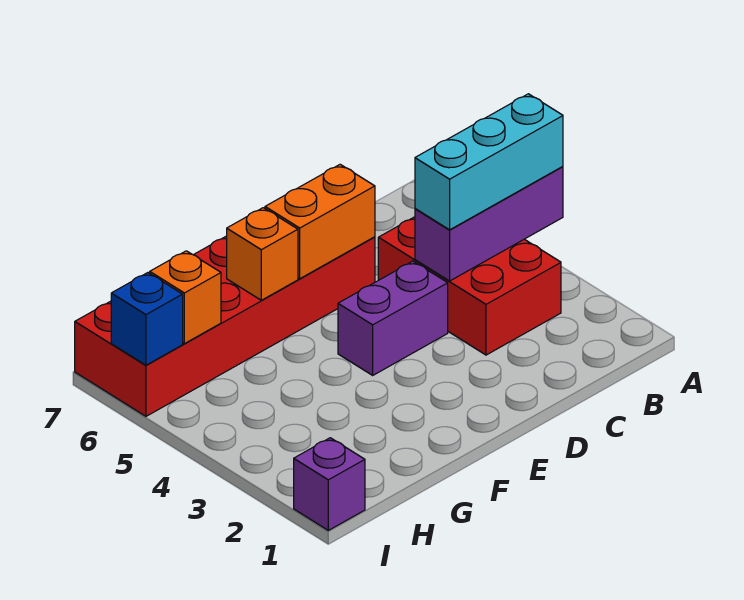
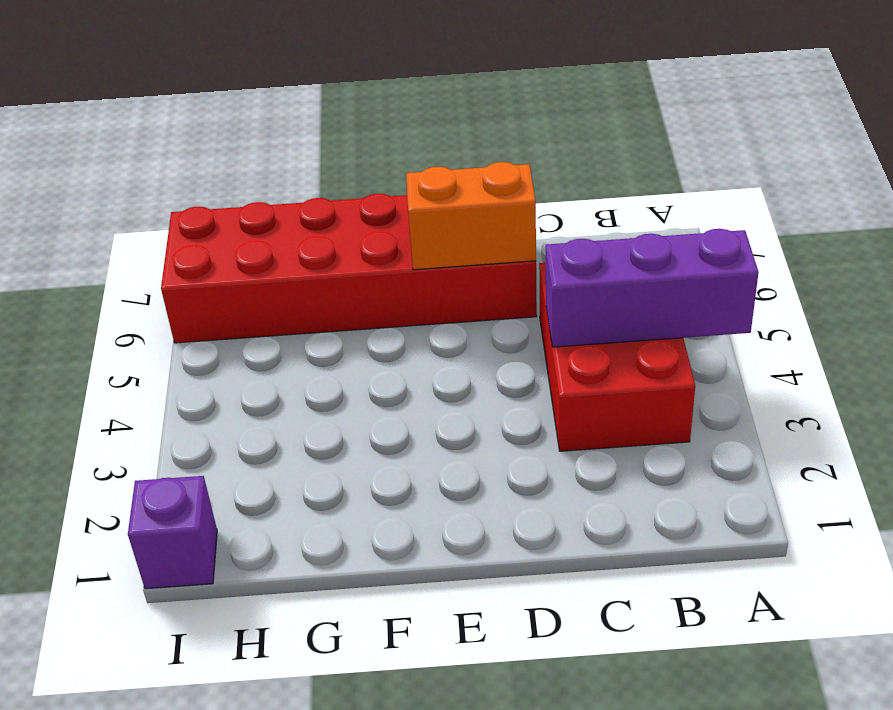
none -> purple 1x2 brick [338,261,448,375]
none -> orange 1x1 brick [227,208,298,300]

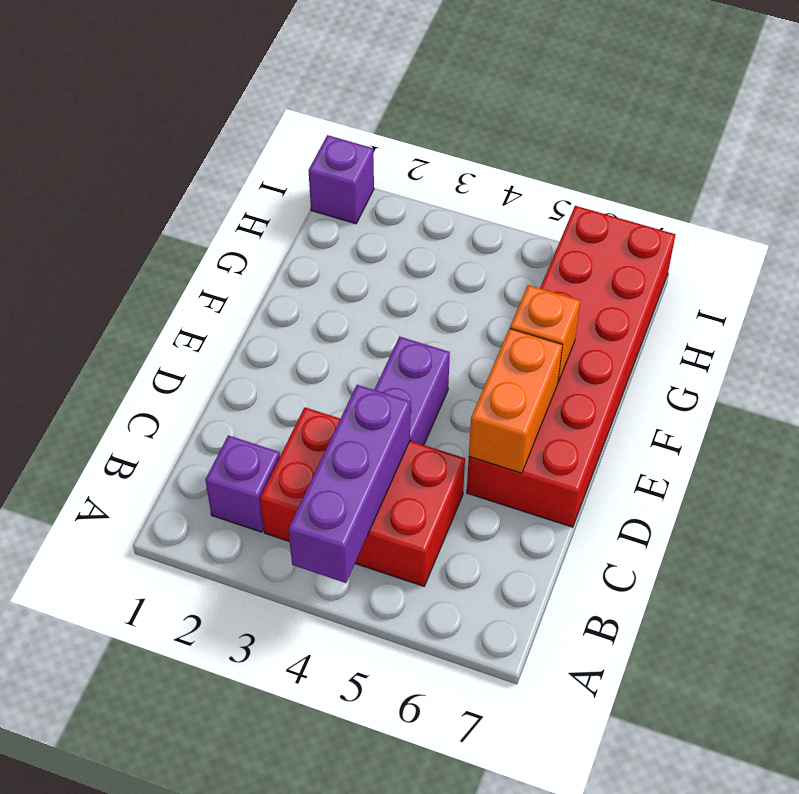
purple 1x1 brick [205,435,280,532] -> none
none -> orange 1x1 brick [150,251,221,344]
none -> blue 1x1 brick [111,273,183,365]

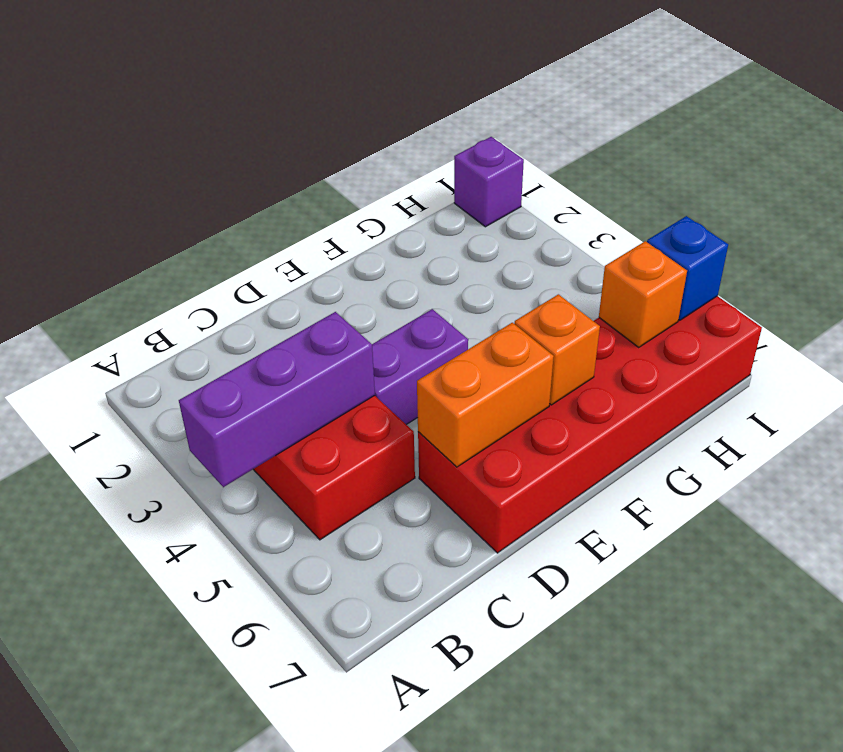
none -> cyan 1x3 brick [415,94,563,230]

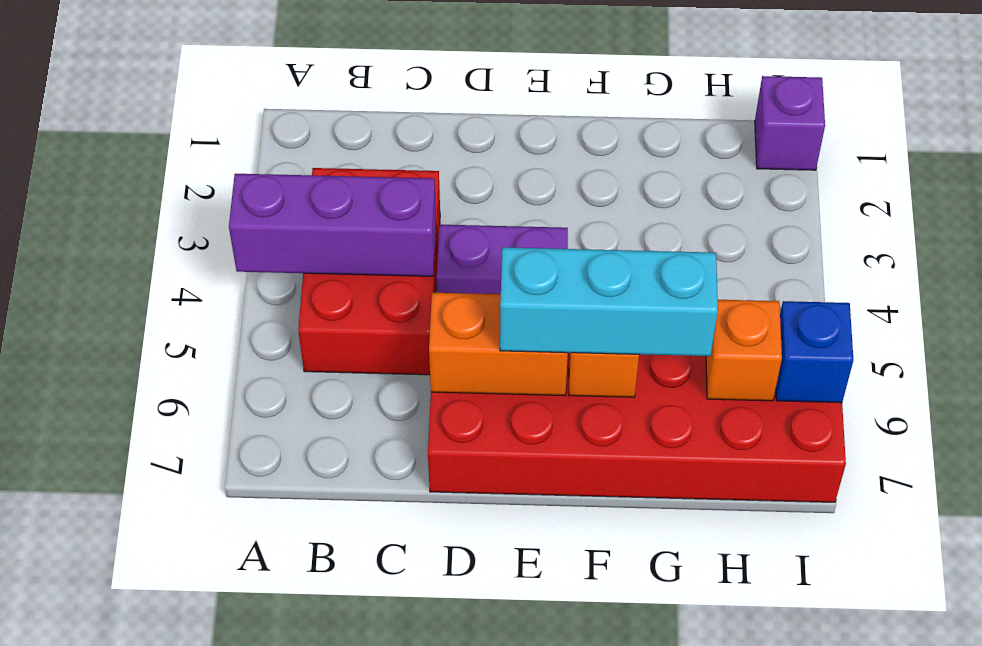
cyan 1x3 brick [500,247,718,356] -> cyan 1x3 brick moved to [415,94,563,230]

